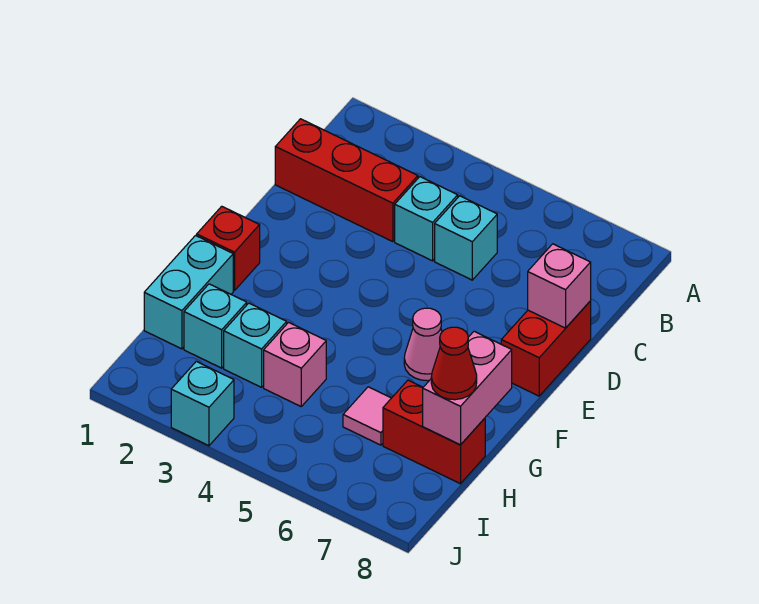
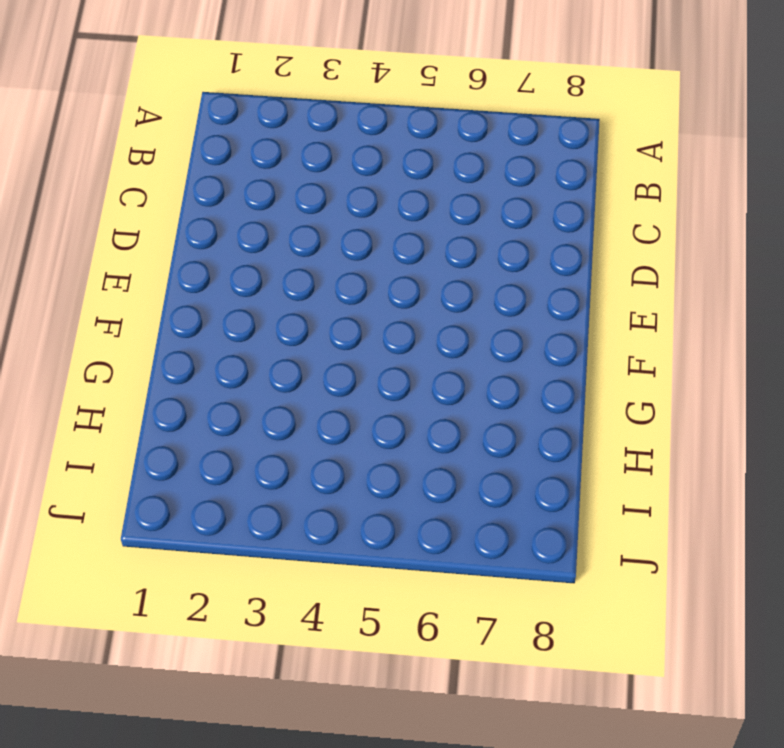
none -> red 1x3 brick [275,119,418,242]
none -> cyan 1x1 brick [395,177,458,261]
none -> cyan 1x1 brick [435,196,497,280]

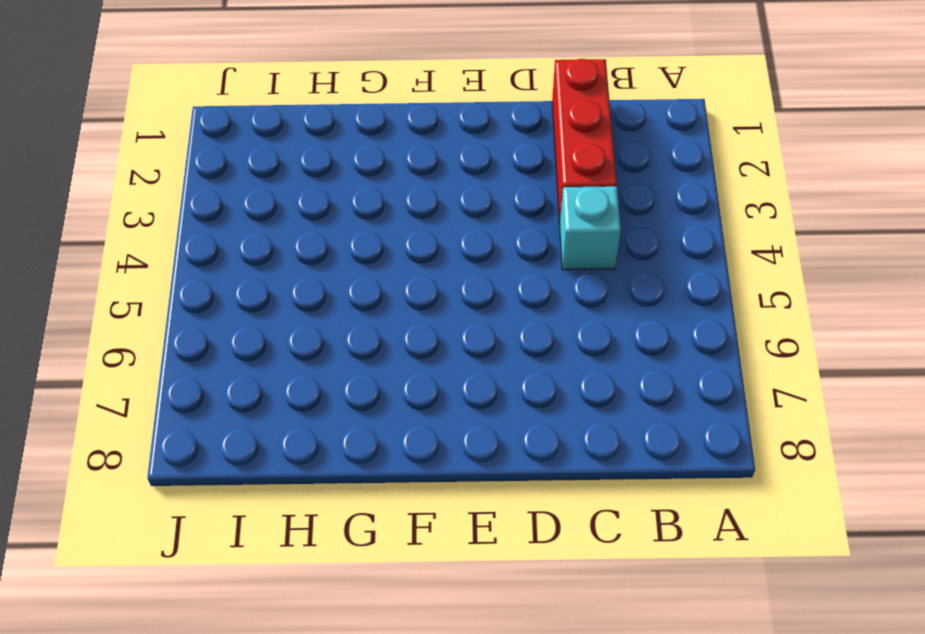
none -> cyan 1x1 brick [435,196,497,280]
none -> red 1x2 brick [501,301,591,396]
none -> red 1x1 brick [197,206,260,291]

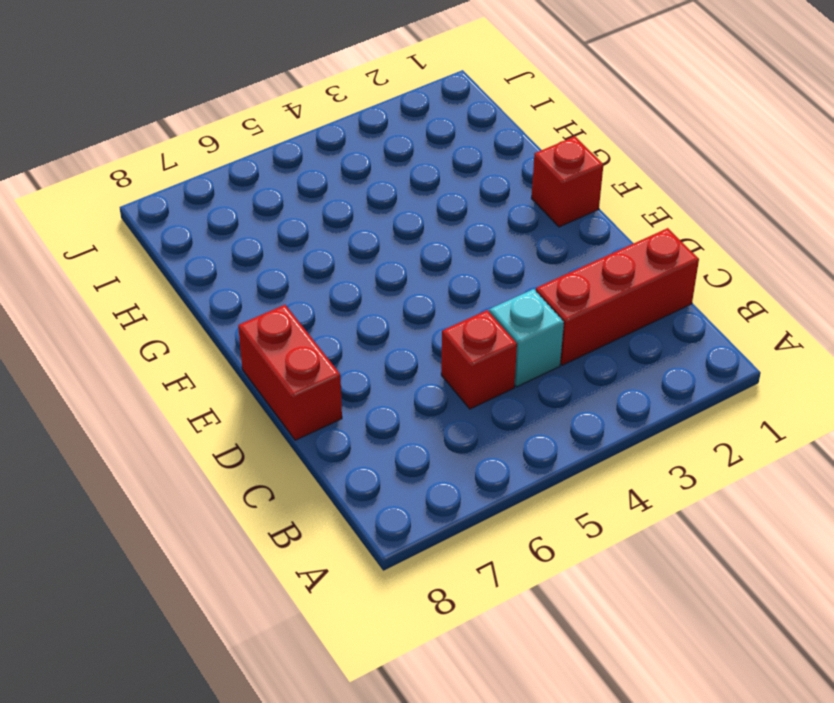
red 1x1 brick [441,310,517,409] -> cyan 1x1 brick [435,196,497,280]
none -> pink 1x1 cone [404,308,442,381]
none -> cyan 1x2 brick [144,236,233,349]
none -> cyan 1x1 brick [184,284,247,368]

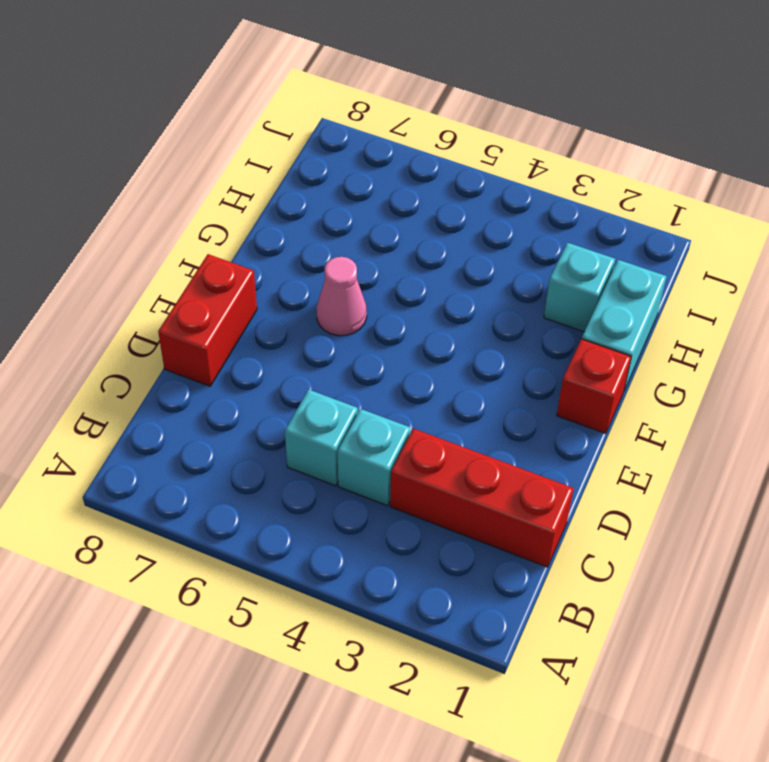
none -> cyan 1x1 brick [224,303,287,387]
none -> pink 1x1 brick [264,322,326,406]
none -> pink 1x1 tile [343,387,391,445]

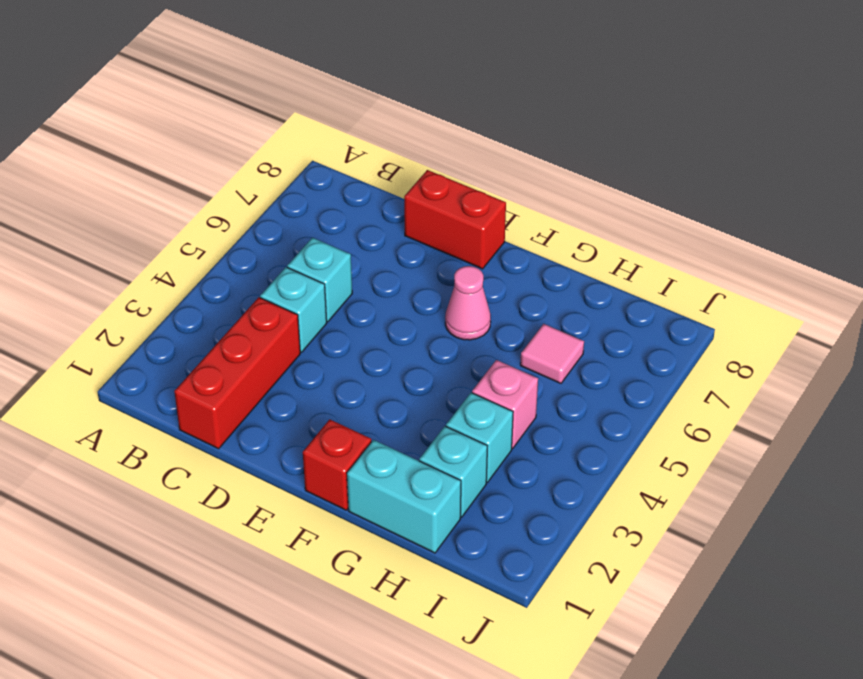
none -> red 1x2 brick [383,380,485,484]
none -> cyan 1x1 brick [171,361,234,446]
none -> pink 1x1 brick [528,244,591,328]

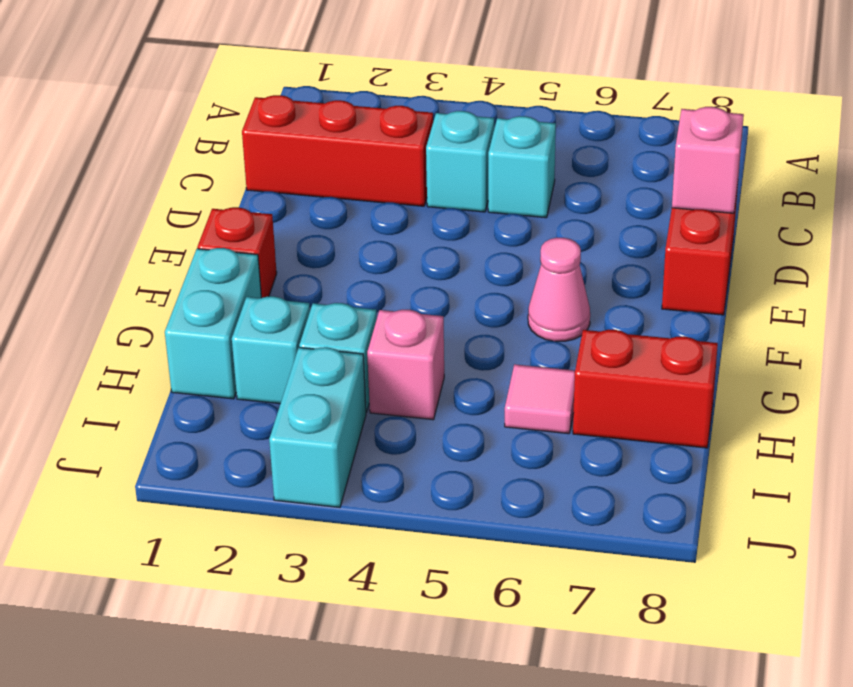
cyan 1x2 brick [269,347,366,507] -> cyan 1x1 brick [171,361,234,446]
none -> pink 1x2 brick [423,331,512,445]
none -> red 1x1 cone [431,327,477,400]

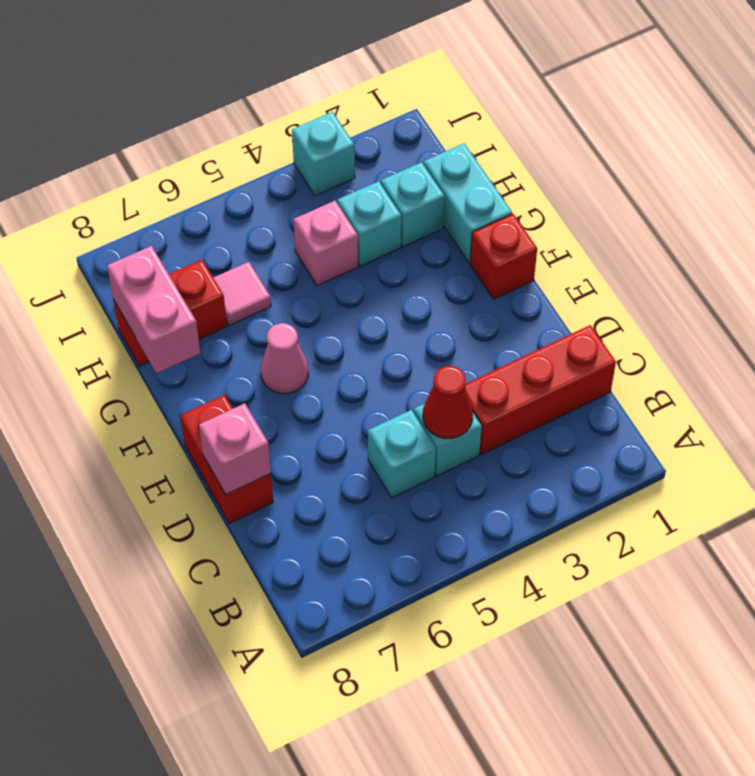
red 1x1 cone [423,366,473,438] -> red 1x1 cone moved to [431,327,477,400]

